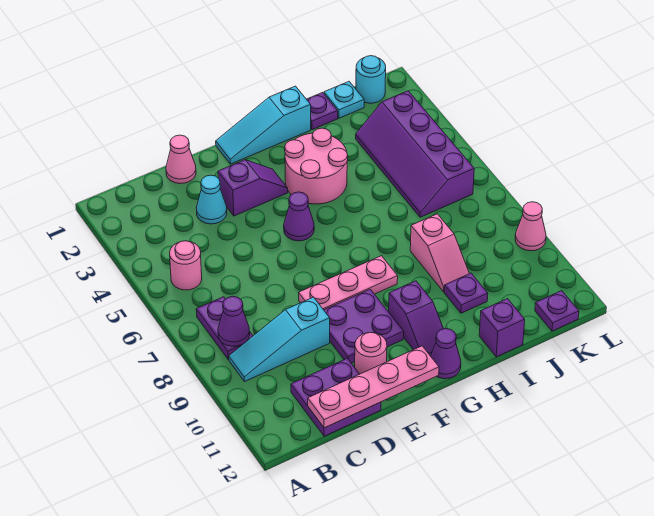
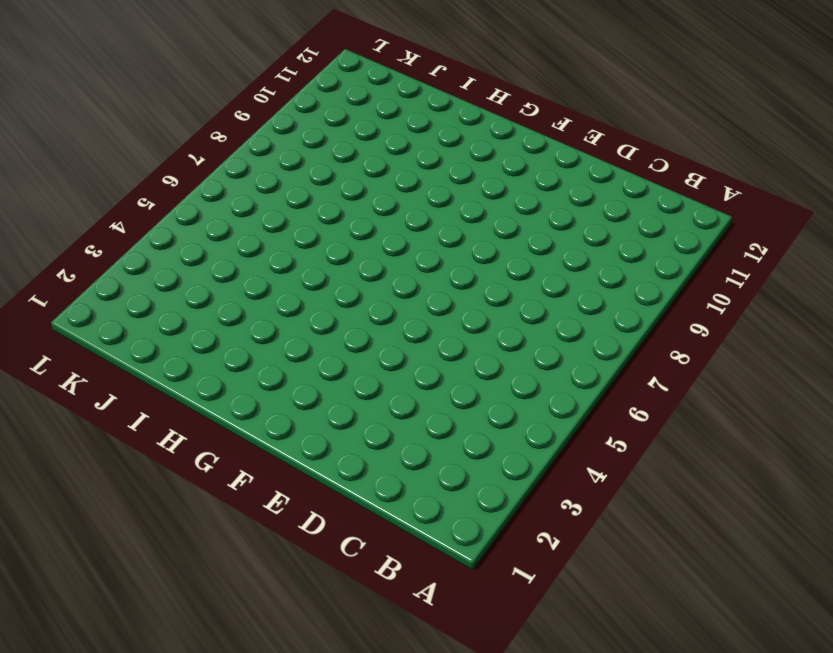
none -> pink 1x1 round brick [170,241,202,290]
none -> purple 1x2 plate [196,297,253,359]
none -> cyan 1x3 slope [229,297,330,382]

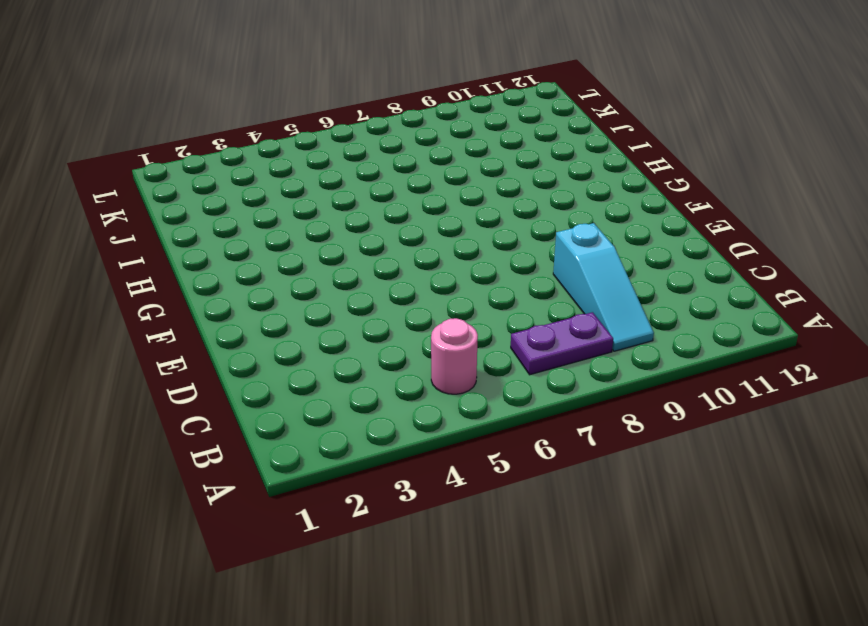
none -> purple 2x2 plate [291,358,381,436]
none -> pink 1x1 cone [166,135,196,184]
none -> cyan 1x1 cone [196,175,227,224]

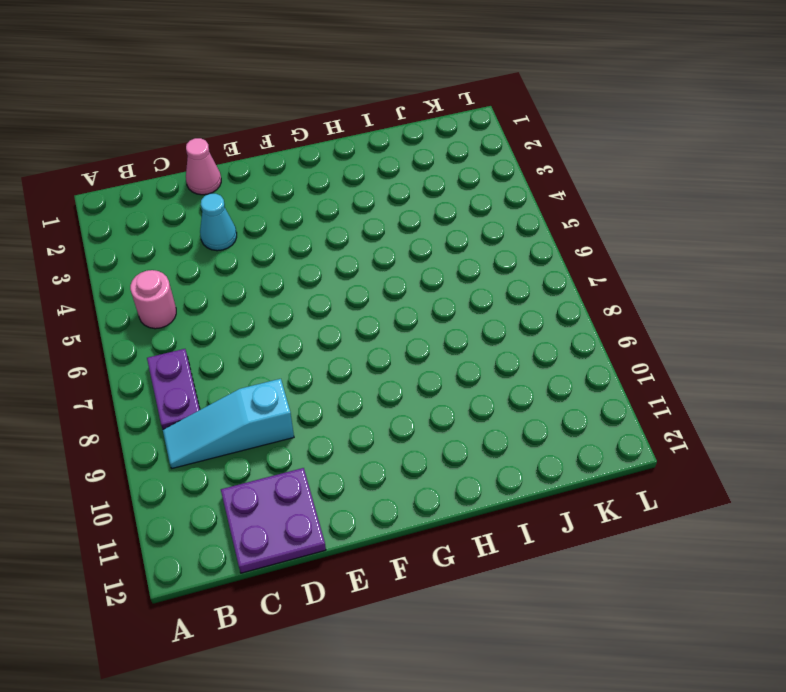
none -> purple 1x2 slope [218,160,288,216]
none -> pink 1x3 plate [299,256,398,310]
none -> purple 2x2 plate [324,289,404,363]

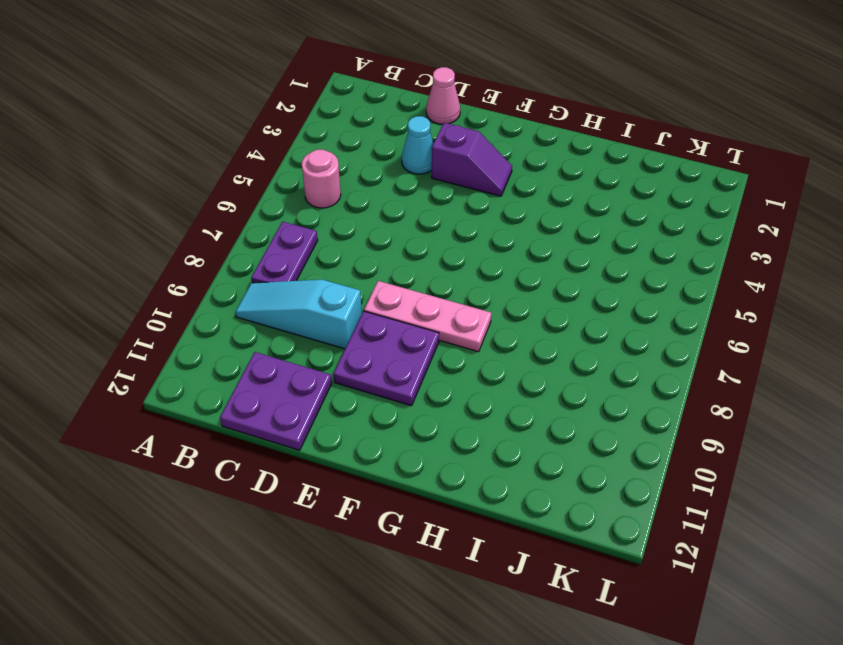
none -> pink 1x1 round brick [355,332,387,374]
none -> cyan 1x3 slope [216,86,311,164]
none -> purple 1x1 cone [284,192,314,241]

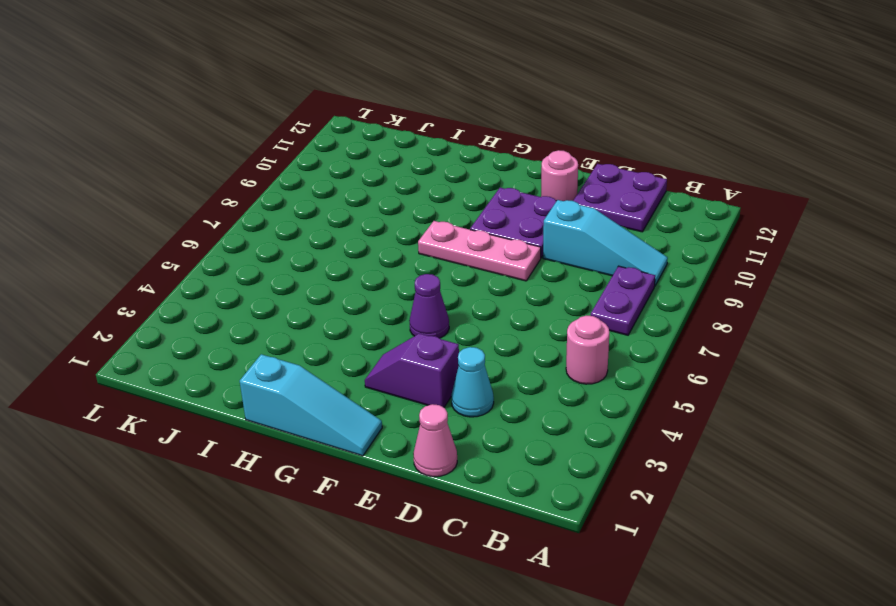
none -> pink 2x2 round brick [285,128,348,204]
none -> purple 1x2 slope [389,281,443,356]
none -> purple 1x1 cone [431,329,461,379]

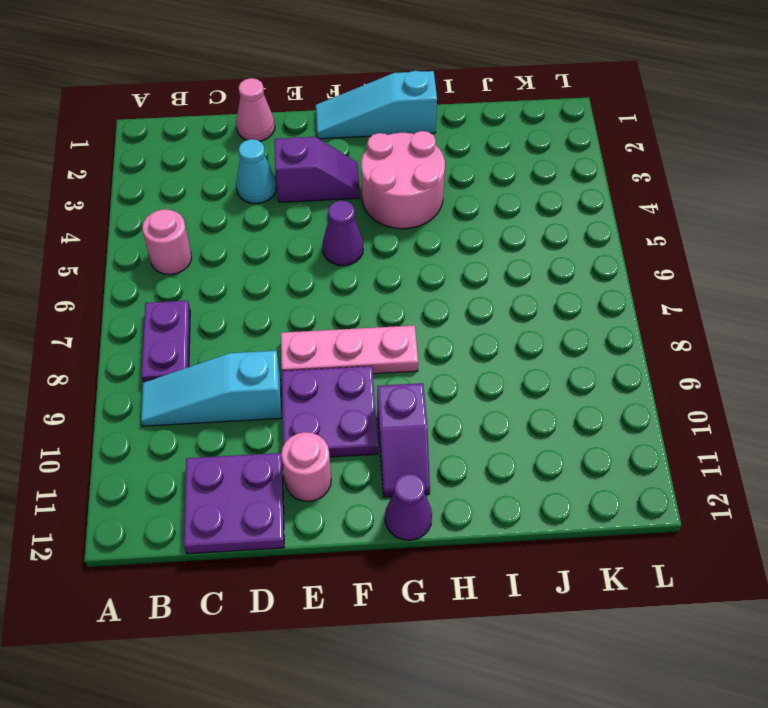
none -> purple 1x1 plate [307,93,338,130]
none -> pink 1x2 slope [410,214,469,292]
none -> purple 1x1 plate [444,273,488,313]

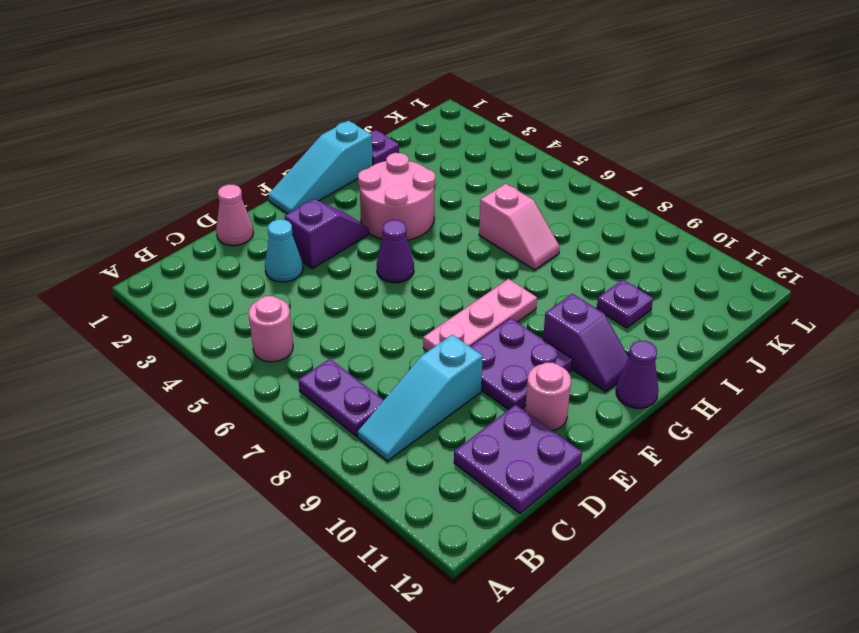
pink 1x2 slope [479,184,560,270] -> pink 1x2 slope moved to [410,214,469,292]
none -> purple 1x1 brick [479,299,525,357]
none -> cyan 1x1 plate [324,82,364,118]
none -> purple 2x4 slope [356,91,474,217]

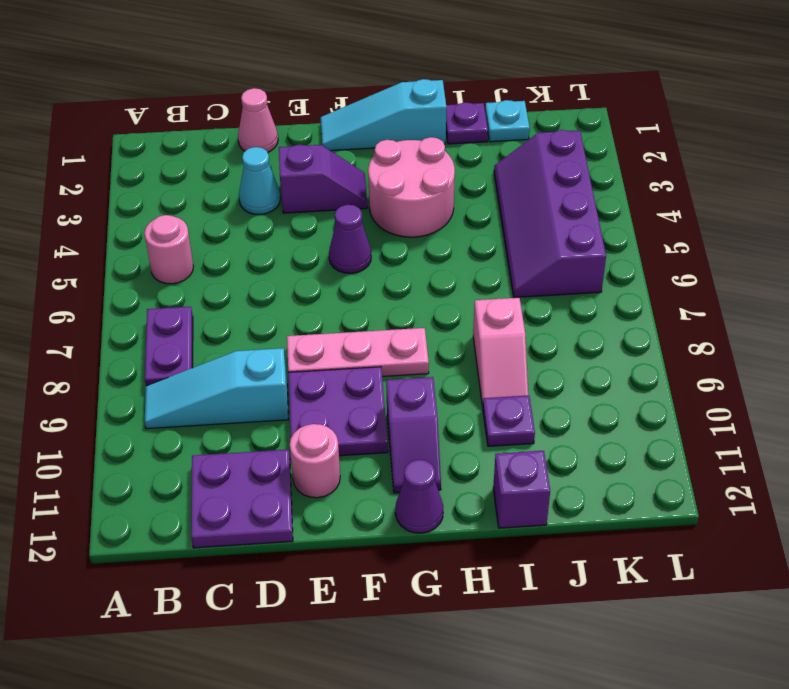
none -> cyan 1x1 round brick [356,56,386,103]
none -> purple 1x1 plate [535,291,579,331]
none -> pink 1x1 cone [515,202,546,251]

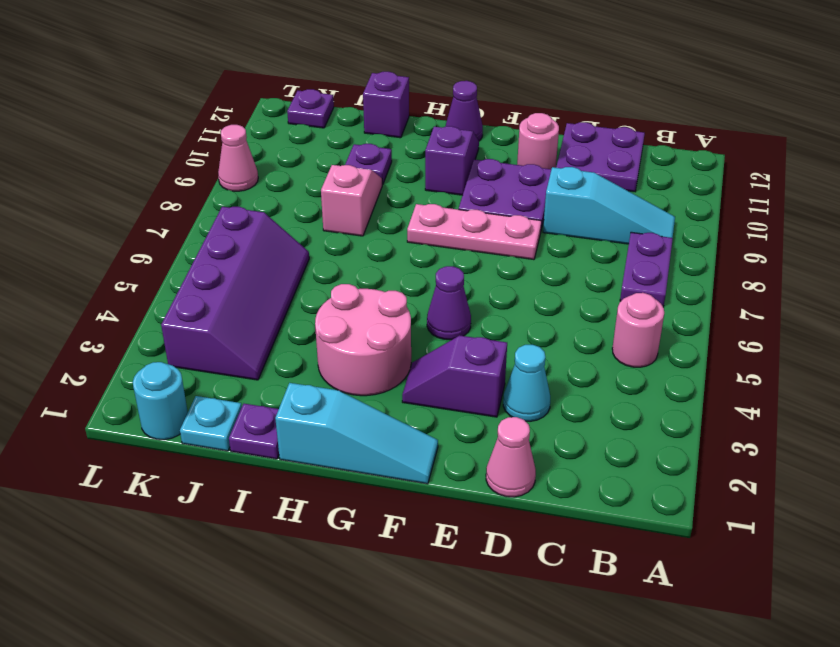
none -> purple 1x1 cone [218,296,250,346]
none -> pink 1x4 plate [308,346,439,428]

